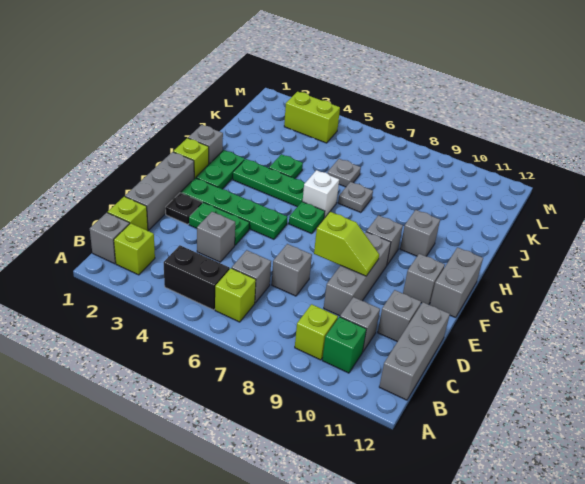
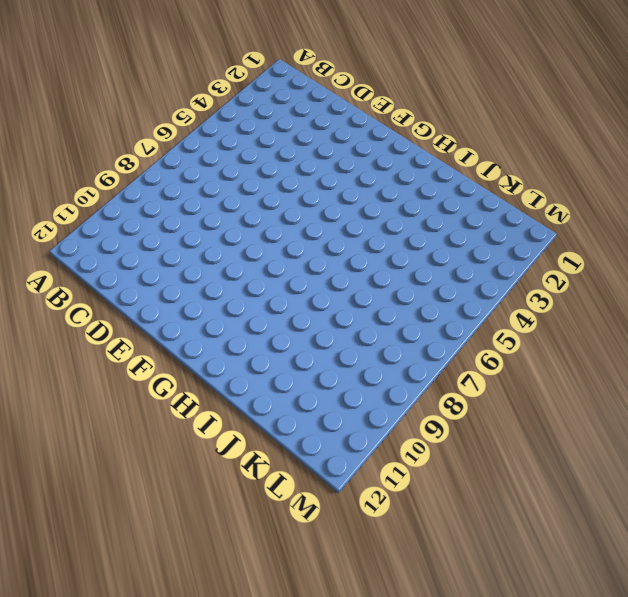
none -> grey 1x1 brick [90,213,130,264]
none -> lime 1x1 brick [114,223,155,275]
none -> black 1x2 brick [164,245,230,310]
none -> lime 1x1 brick [215,268,256,322]

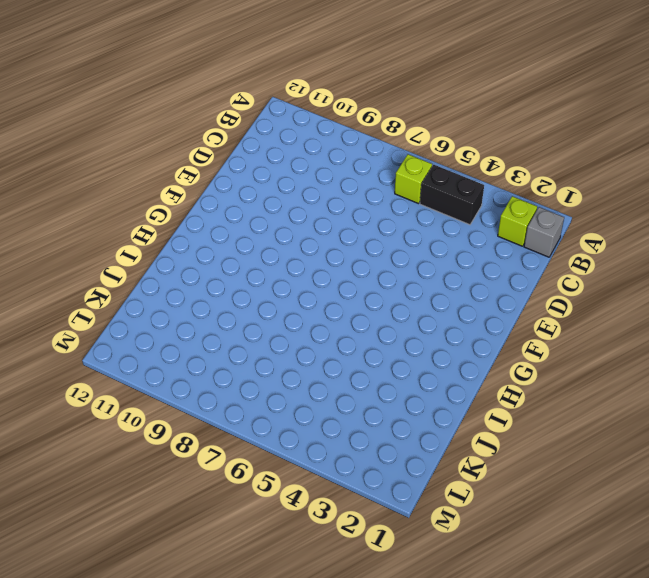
none -> lime 1x1 brick [295,304,338,360]
none -> green 1x1 brick [322,317,366,373]
none -> grey 1x3 brick [379,302,450,400]
none -> lime 1x1 brick [108,197,148,231]

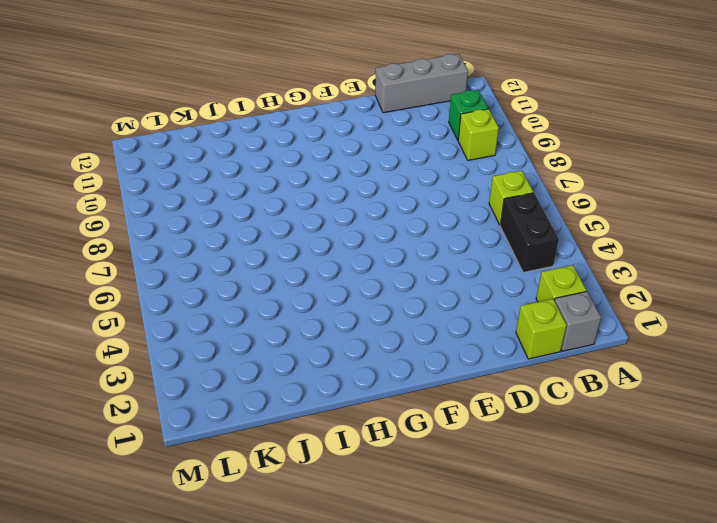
none -> grey 1x1 brick [232,250,271,303]
none -> grey 1x1 brick [340,297,380,351]
none -> grey 1x3 brick [125,152,194,230]
none -> grey 1x1 brick [197,212,235,262]

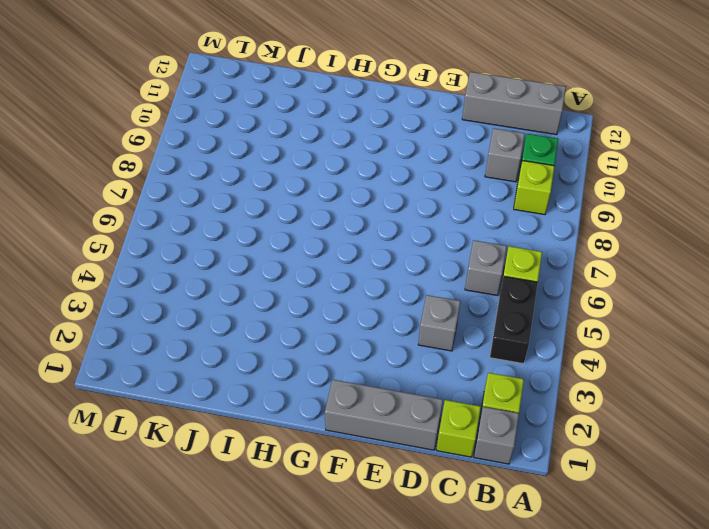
none -> grey 1x1 brick [272,244,312,296]
none -> grey 1x3 brick [324,232,391,316]
none -> grey 1x1 brick [378,290,421,342]
none -> black 1x1 plate [166,193,202,224]

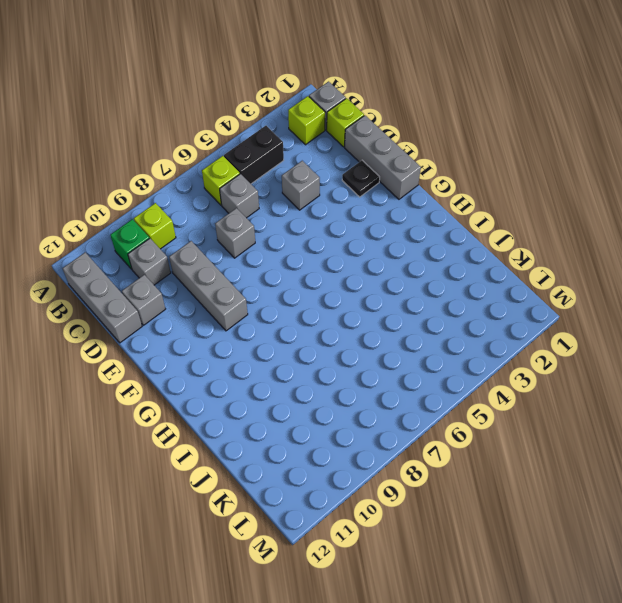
none -> green 1x2 plate [189,203,250,245]
none -> green 1x4 plate [181,178,288,239]
none -> grey 1x1 brick [403,254,445,304]
none -> grey 1x2 brick [430,247,483,318]

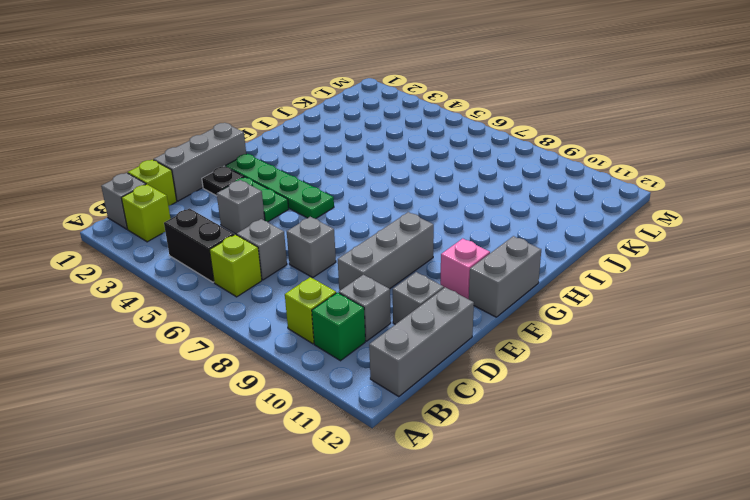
pink 1x1 brick [440,239,490,299] -> grey 1x1 brick [403,254,445,304]
none -> lime 1x1 brick [173,138,209,179]
none -> green 1x2 plate [196,150,245,189]
none -> green 1x1 plate [289,202,325,234]
none -> grey 1x1 brick [366,215,403,265]

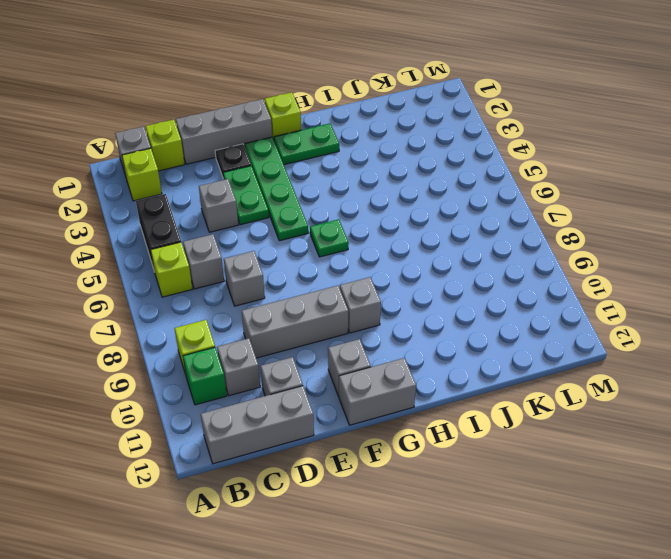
none -> grey 1x1 brick [188,125,223,164]
none -> green 1x3 plate [233,159,305,207]
none -> white 1x1 brick [303,170,339,218]
none -> grey 1x1 brick [400,210,440,256]

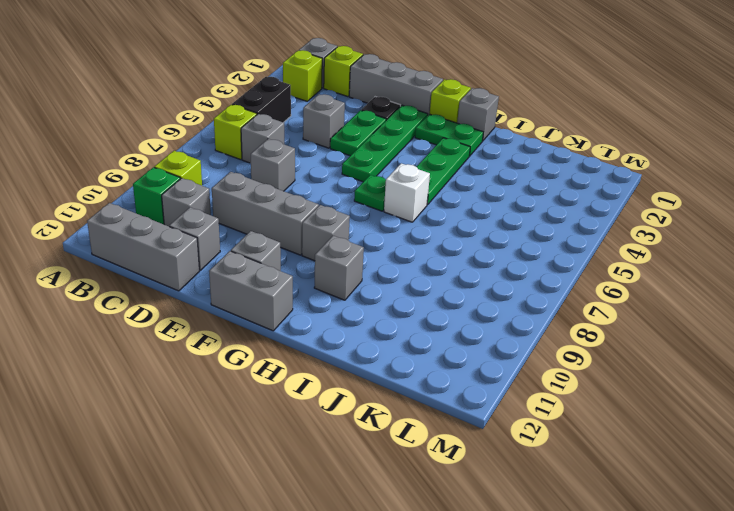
none -> green 1x1 plate [269,154,303,178]
none -> grey 1x1 plate [338,182,373,213]
none -> grey 1x1 plate [327,159,361,187]
none -> lime 1x2 brick [284,92,340,143]

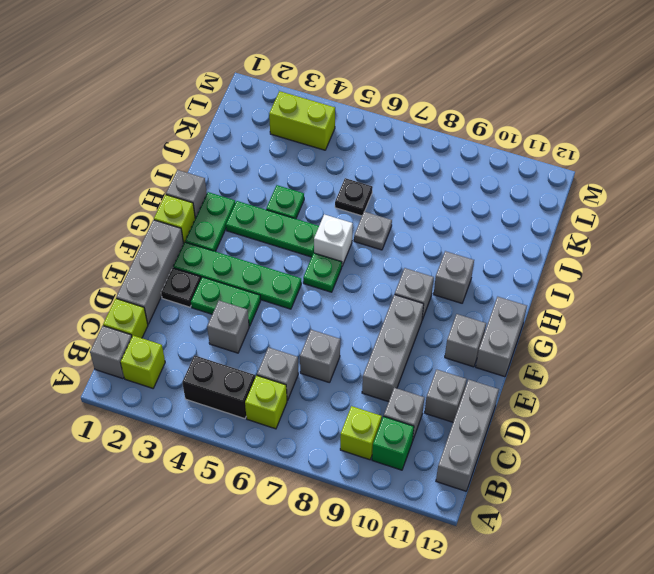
black 1x1 plate [335,178,373,216] -> grey 1x1 plate [327,159,361,187]
none -> lime 1x2 slope [314,212,379,276]

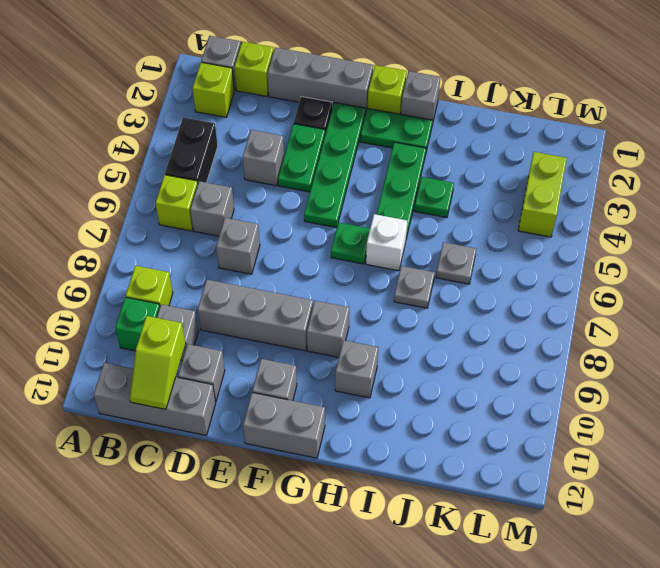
lime 1x2 slope [130,316,185,409] -> lime 1x2 slope moved to [314,212,379,276]

